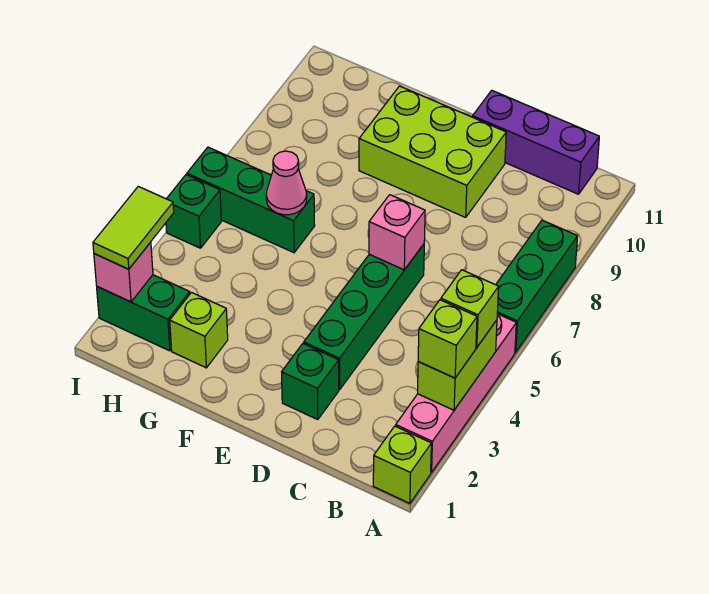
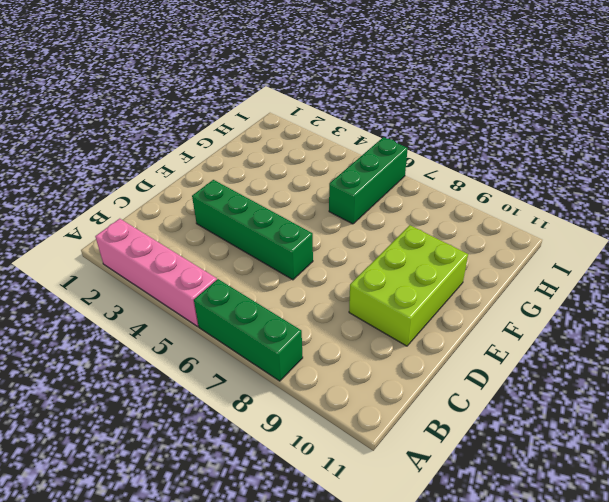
none -> lime 1x1 brick [373,426,431,503]
none -> purple 1x3 brick [473,90,599,194]
none -> green 1x1 brick [282,344,339,420]

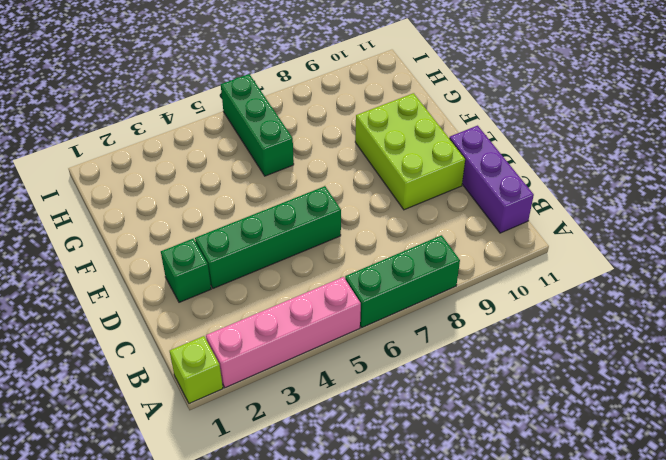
none -> lime 1x1 brick [170,293,228,368]
none -> green 1x2 brick [97,275,190,351]
none -> green 1x1 brick [166,175,221,248]

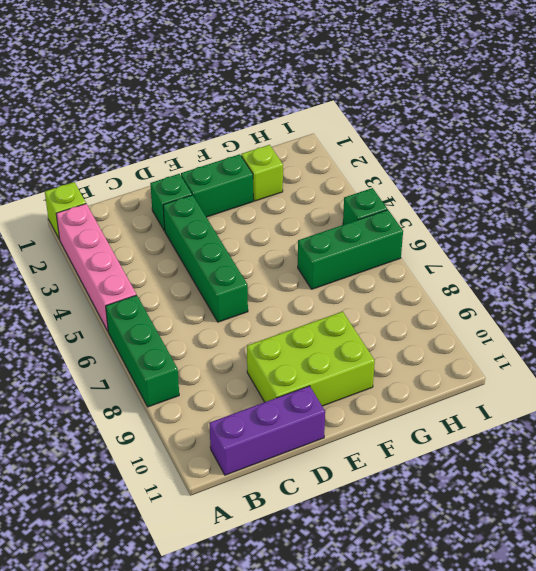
green 1x2 brick [181,154,253,217] -> green 1x2 brick moved to [97,275,190,351]
none -> lime 1x2 brick [418,320,497,410]
none -> pink 1x1 brick [369,195,425,270]
none -> pink 1x1 cone [266,151,307,215]

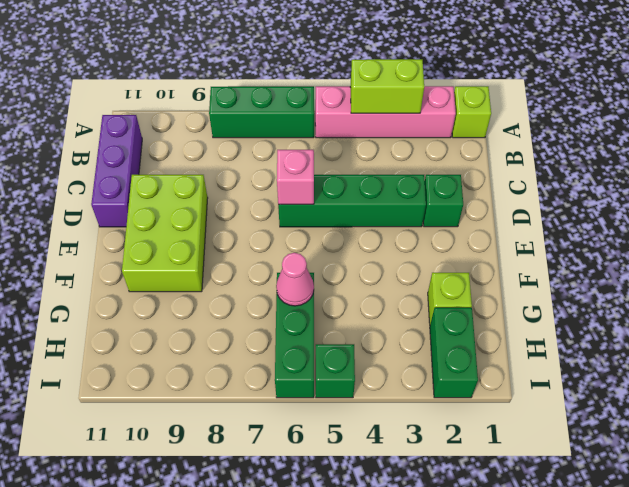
none -> pink 1x1 brick [94,242,153,302]
none -> lime 1x1 brick [418,300,477,378]
none -> lime 1x1 brick [441,270,499,347]

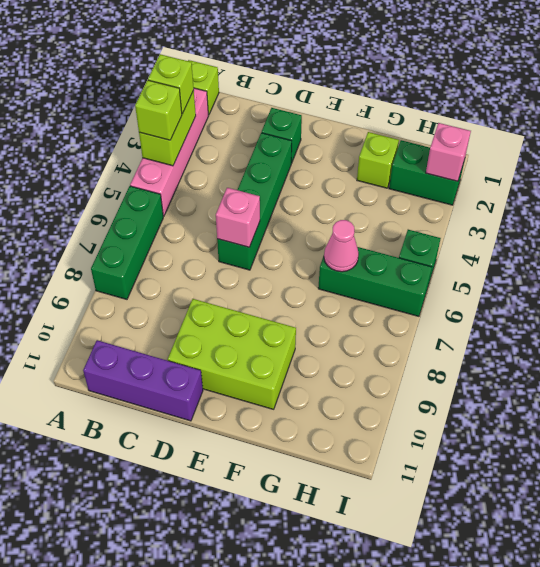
none -> lime 1x2 tile [93,186,174,269]

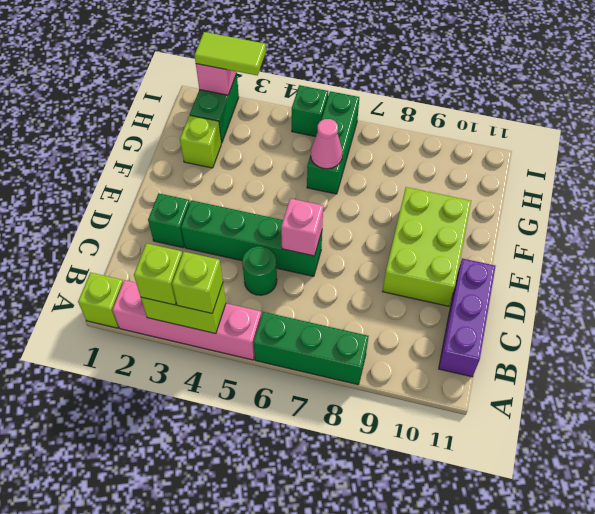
green 1x1 round brick [242,246,277,295] -> none

